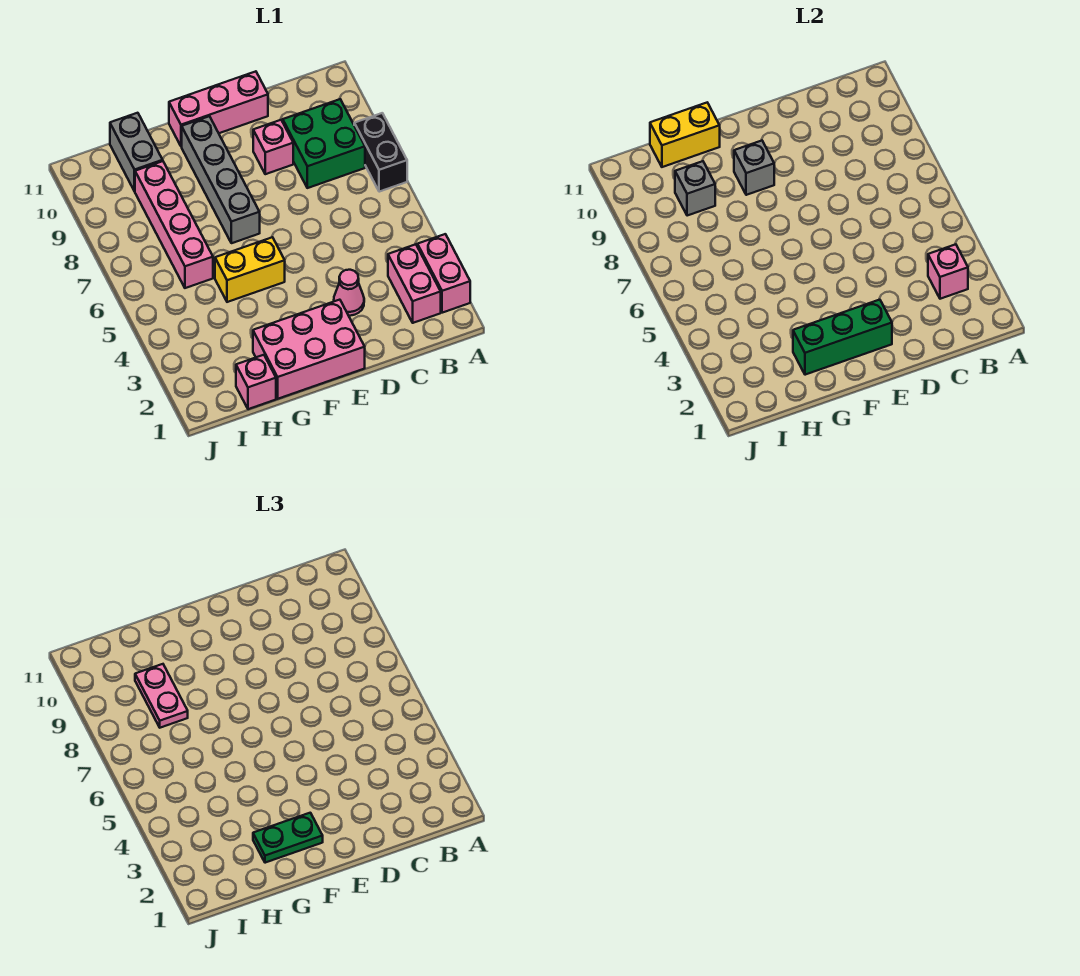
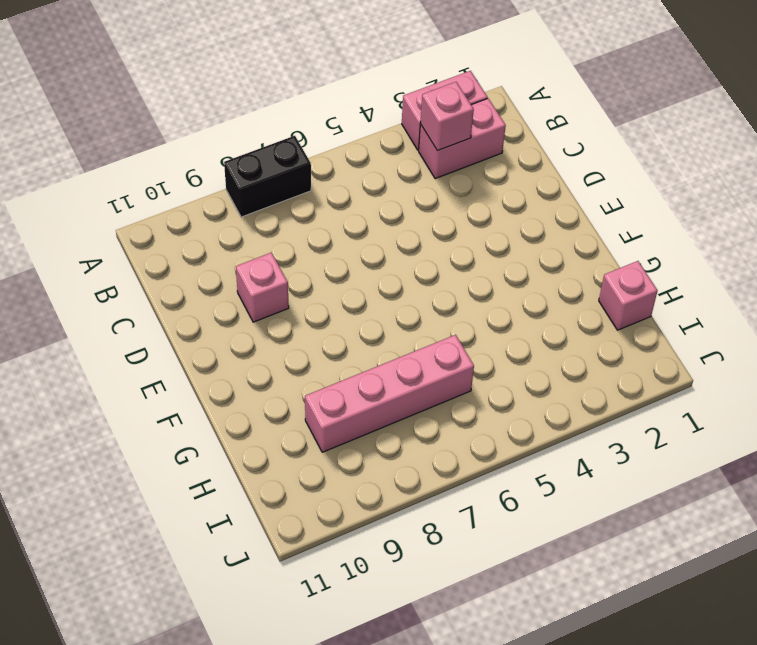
none -> green 2x2 brick [283,99,365,188]
none -> pink 1x1 cone [334,270,364,316]
none -> pink 1x3 brick [169,71,268,146]

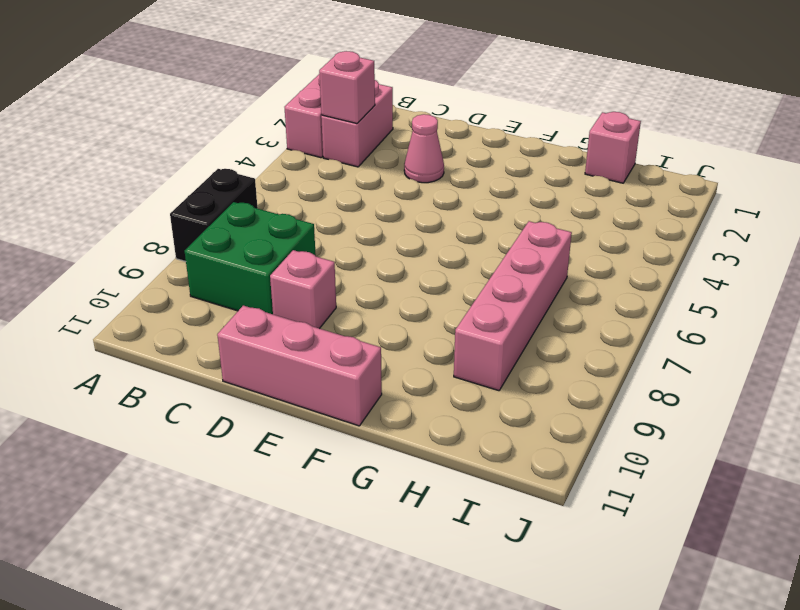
none -> pink 2x3 brick [253,300,365,399]
none -> yellow 1x2 brick [215,237,285,302]
none -> grey 1x4 brick [182,116,260,243]

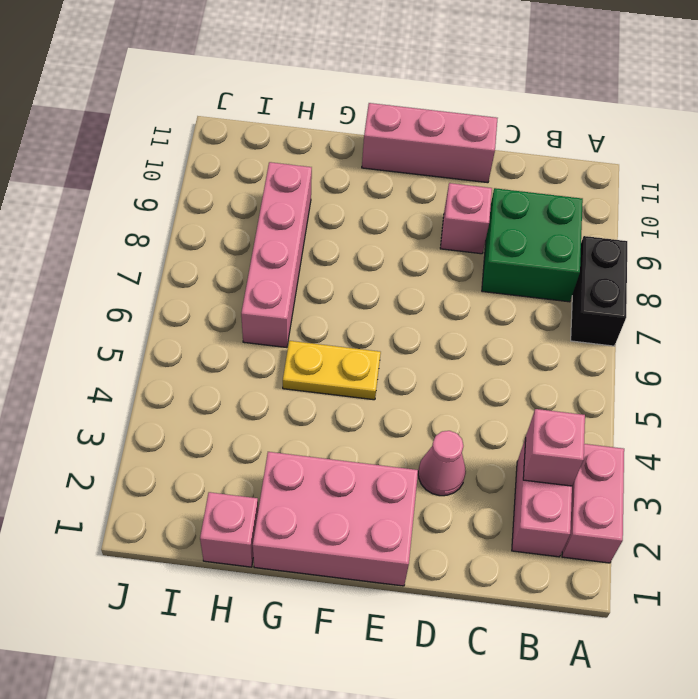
yellow 1x2 plate [283,341,381,400] -> yellow 1x2 brick [215,237,285,302]
none -> grey 1x4 brick [182,116,260,243]
none -> grey 1x2 brick [110,113,163,191]
none -> green 1x3 brick [793,300,892,375]

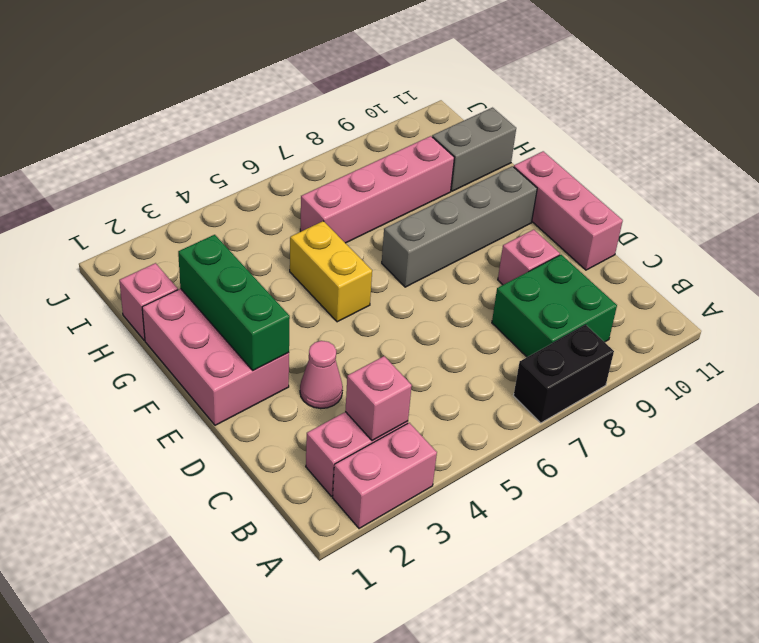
none -> grey 1x1 brick [734,141,774,195]
none -> yellow 1x2 brick [650,103,720,167]
none -> grey 1x1 brick [675,161,715,216]

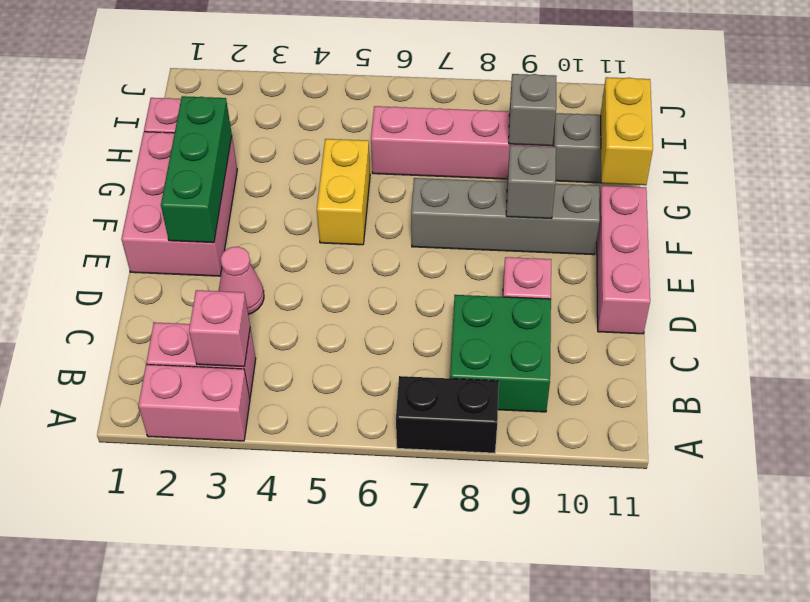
none -> green 1x2 plate [253,813,323,863]
none -> pink 1x2 plate [135,664,188,728]

